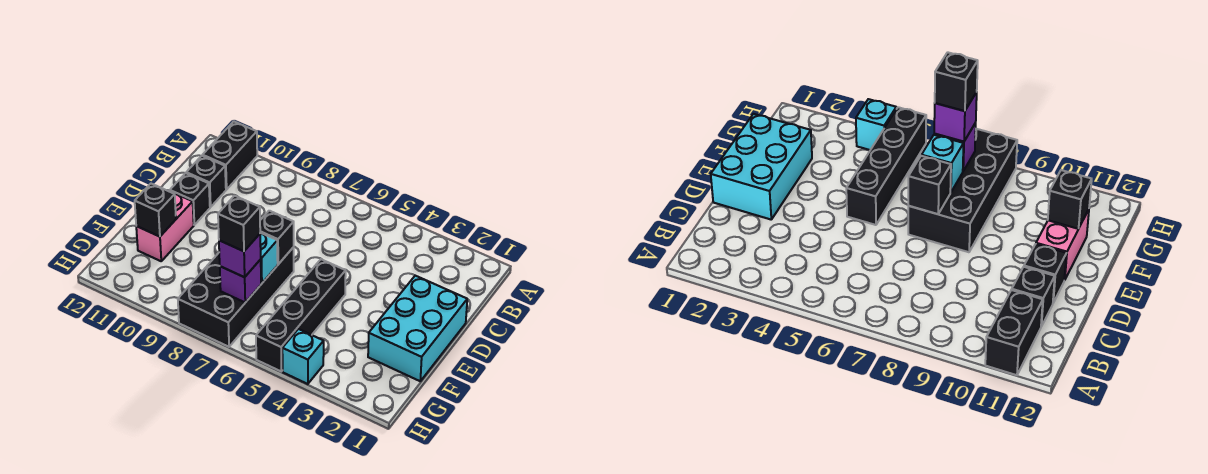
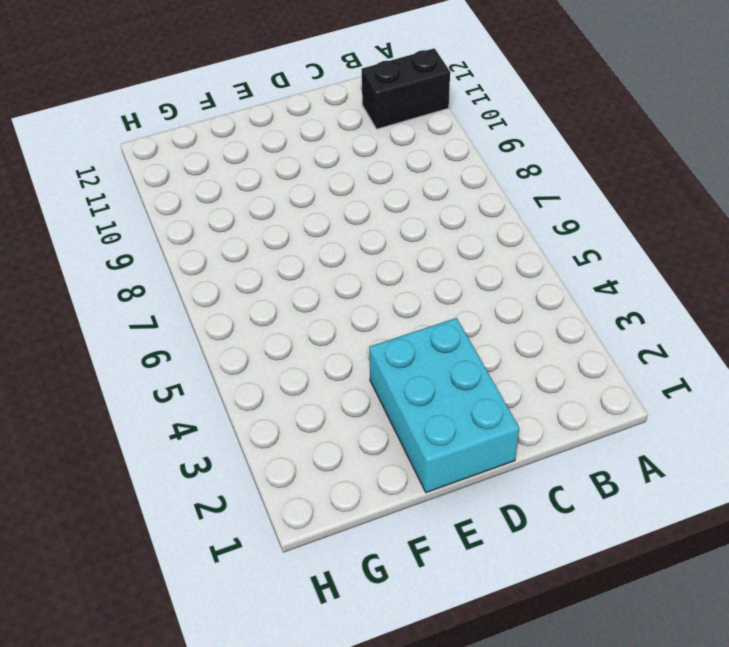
cyan 2x3 brick [369,318,519,492] -> cyan 2x3 brick turned to [368,276,467,381]
none -> black 1x1 brick [186,156,226,207]
none -> black 1x1 brick [170,173,210,225]
none -> black 1x4 brick [256,259,346,371]

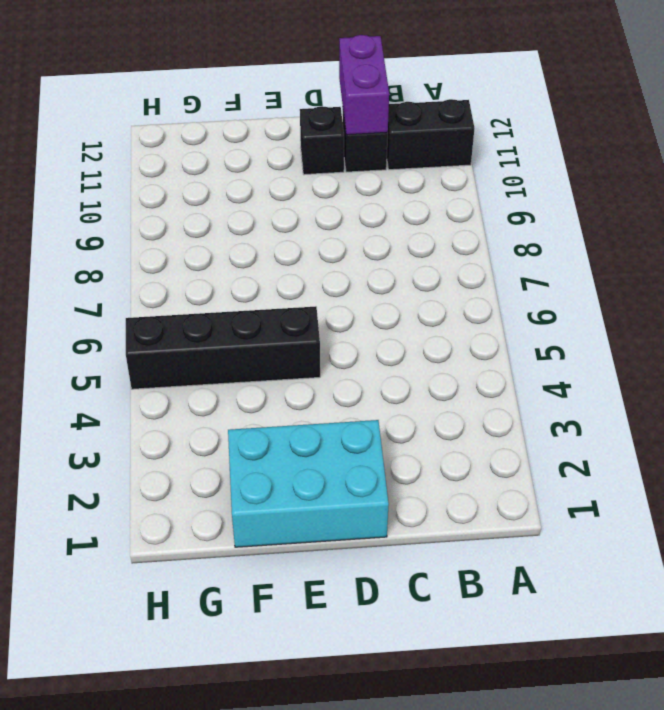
purple 1x2 brick [339,35,389,135] -> none
none -> black 2x4 brick [178,247,294,347]
none -> pink 1x2 brick [136,191,194,261]
none -> cyan 1x1 brick [282,329,324,384]

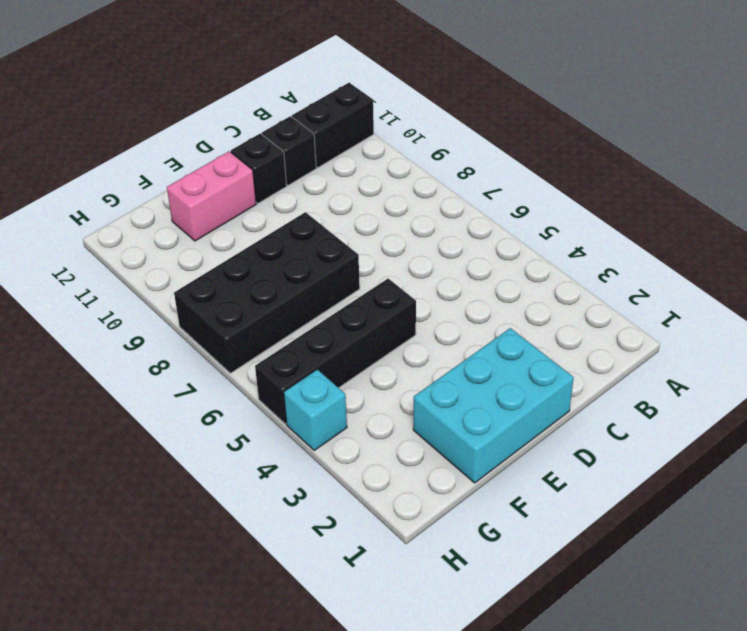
none -> black 1x1 brick [260,211,294,264]
none -> cyan 1x1 brick [260,233,278,283]
none -> black 1x1 brick [135,184,176,237]

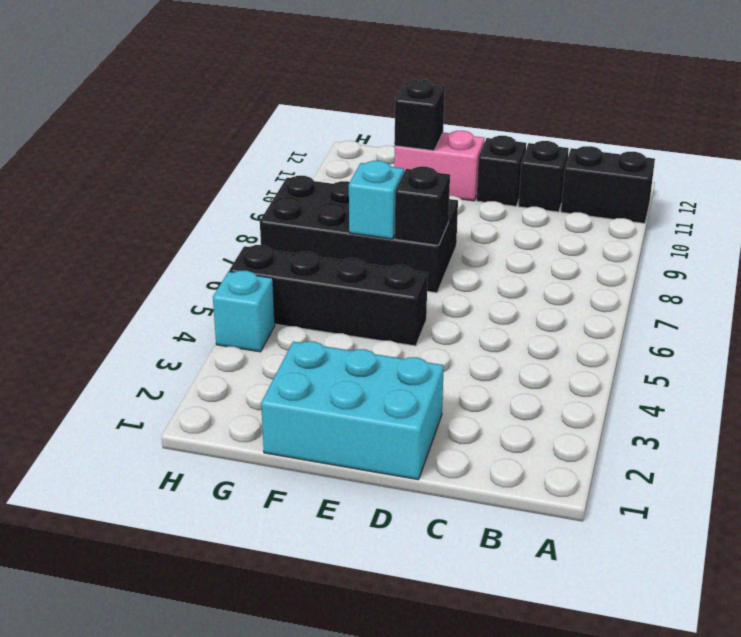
none -> purple 1x1 brick [220,260,261,302]
none -> purple 1x1 brick [219,234,261,277]
none -> black 1x1 brick [218,196,260,251]

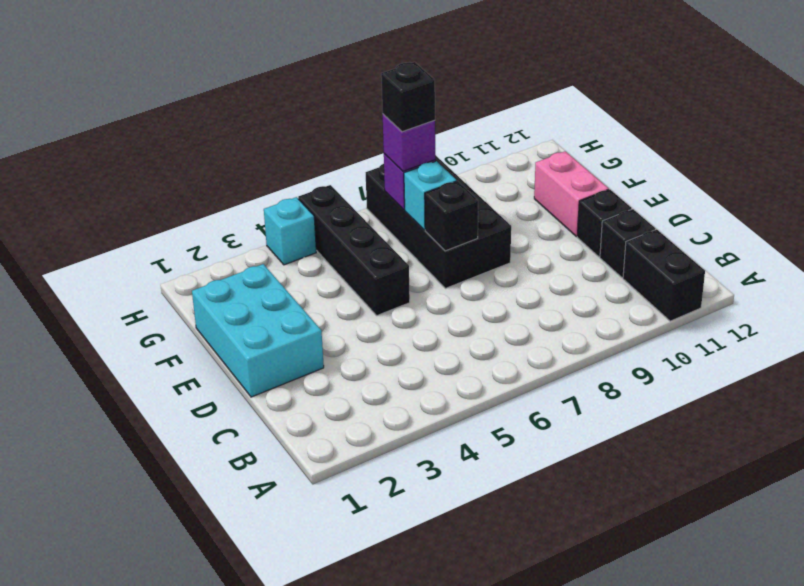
none -> black 1x1 brick [135,184,176,237]

